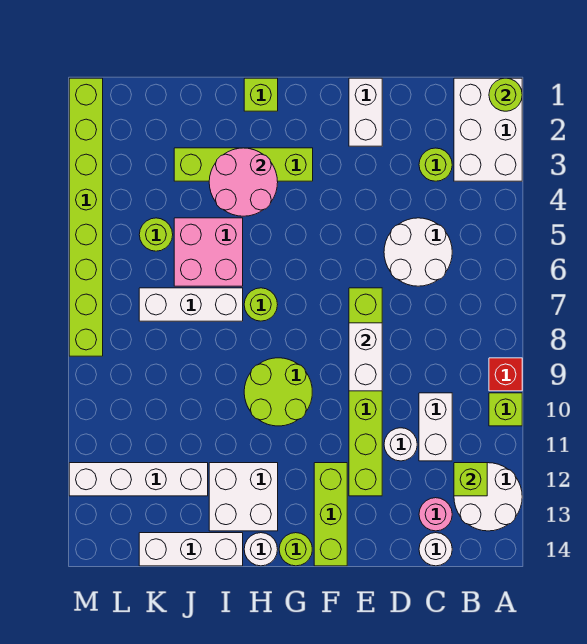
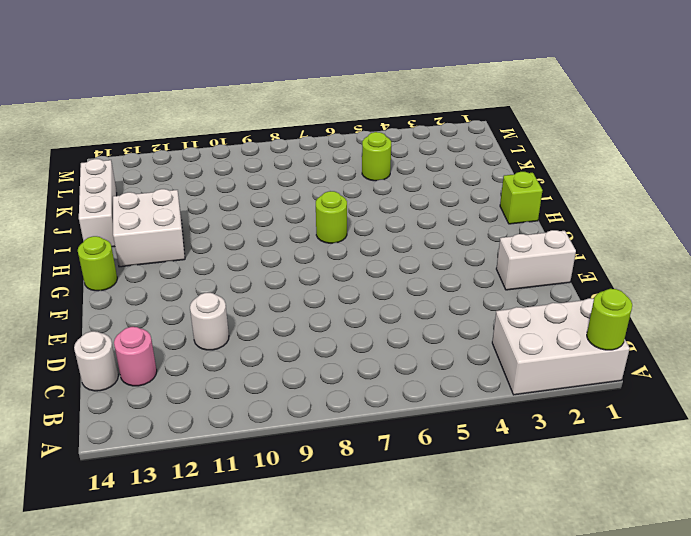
none -> red 1x1 brick [489,358,522,391]
none -> lime 1x1 brick [489,393,522,426]
none -> white 2x2 round brick [454,463,522,531]
none -> lime 1x1 round brick [419,148,452,181]

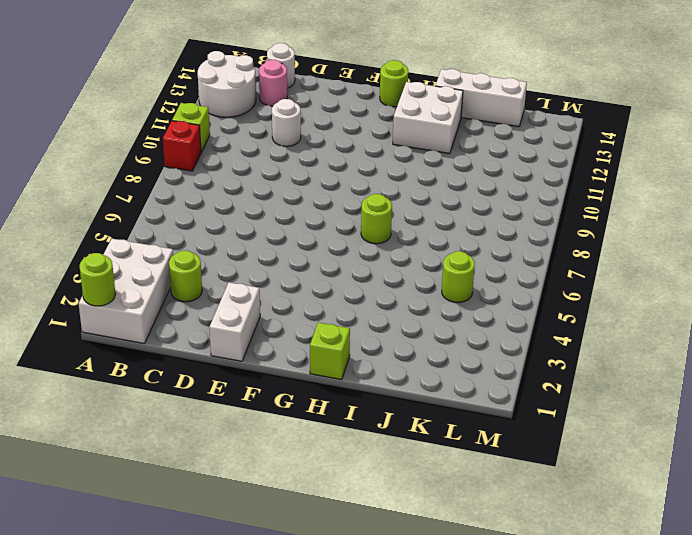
none -> white 2x2 round brick [384,218,452,286]
none -> white 1x2 brick [419,393,452,461]
none -> lime 1x6 brick [349,288,382,496]
none -> lime 1x3 brick [314,463,347,566]

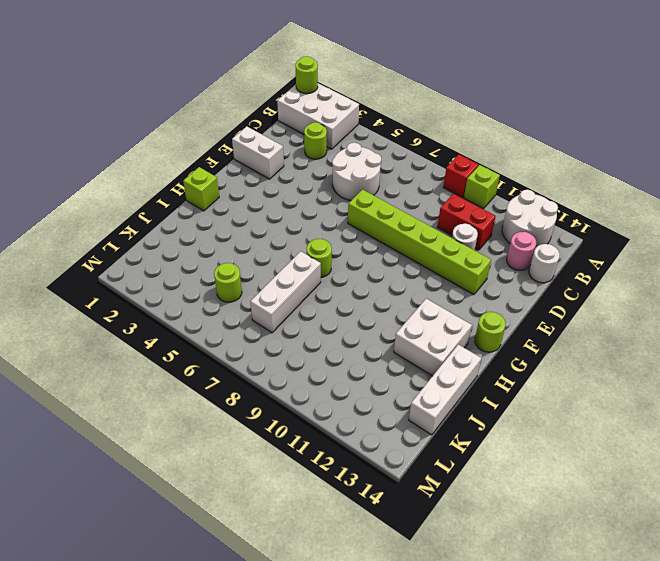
red 1x2 brick [437,194,496,250] -> white 1x2 brick [419,393,452,461]
none -> lime 1x3 brick [314,463,347,566]
none -> lime 1x4 brick [174,148,313,181]
none -> lime 2x2 round brick [244,358,312,426]
none -> white 1x1 round brick [244,533,278,566]

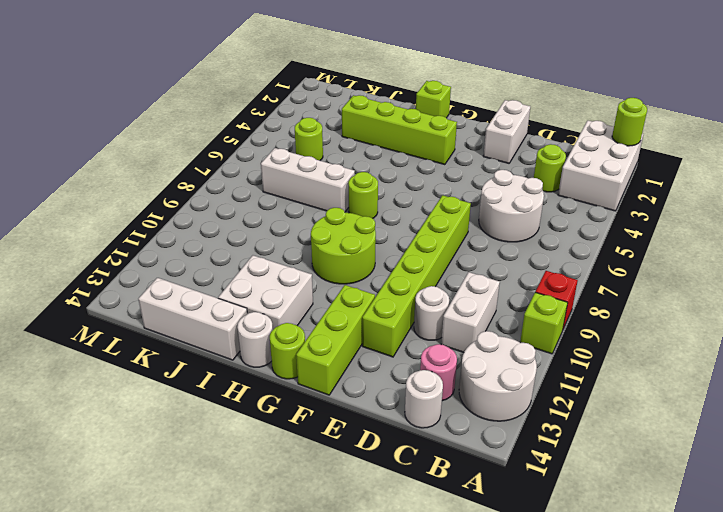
none -> pink 2x2 brick [174,218,243,286]
none -> white 1x4 brick [69,463,208,496]
none -> lime 1x8 brick [69,78,103,356]
none -> lime 1x1 brick [454,463,487,496]

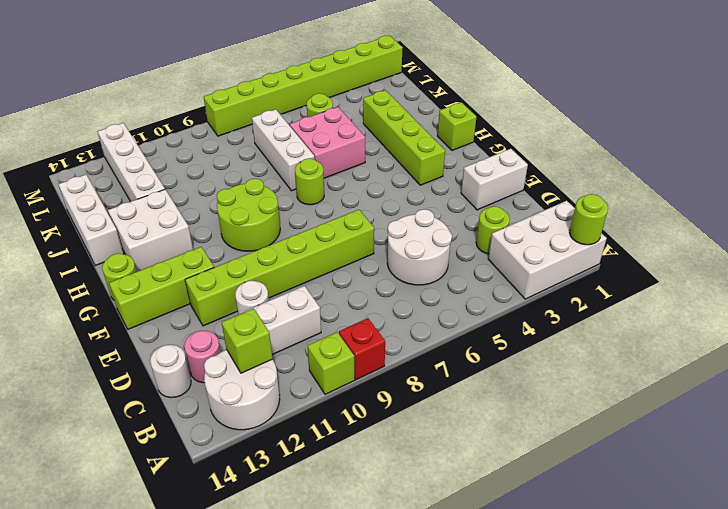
none -> white 1x1 round brick [244,533,278,566]
none -> white 1x2 brick [349,323,382,391]
none -> pink 2x2 round brick [209,148,278,216]

